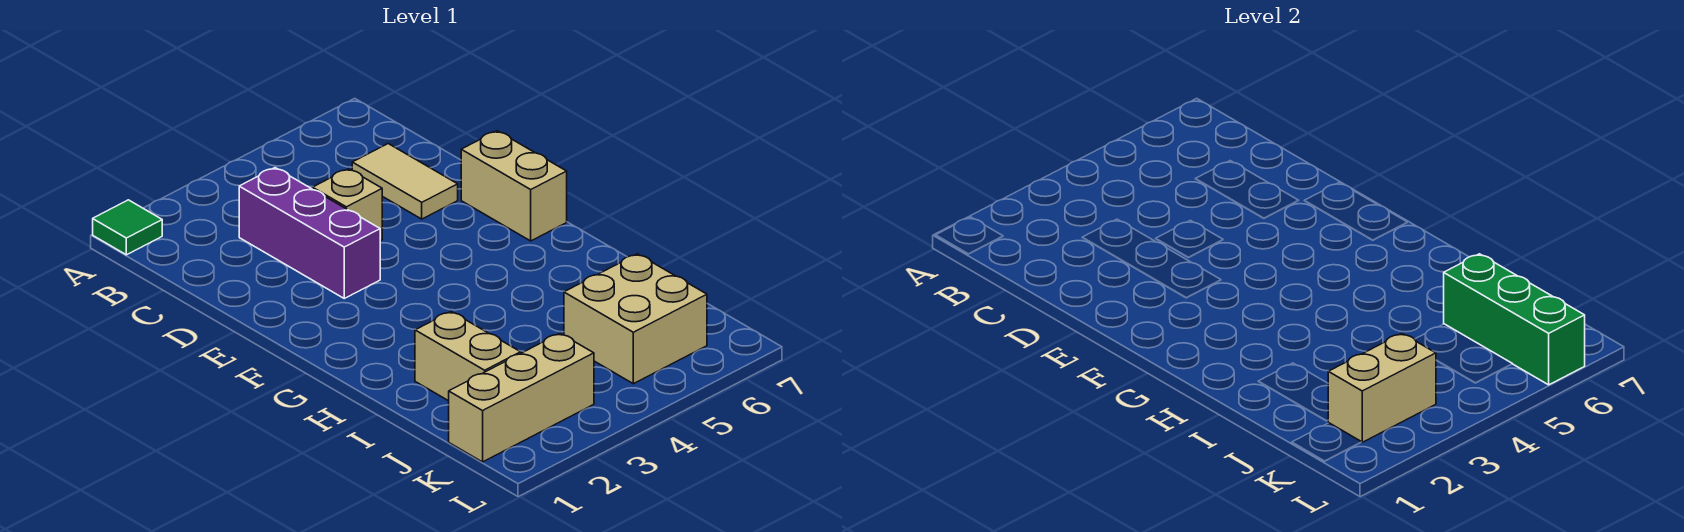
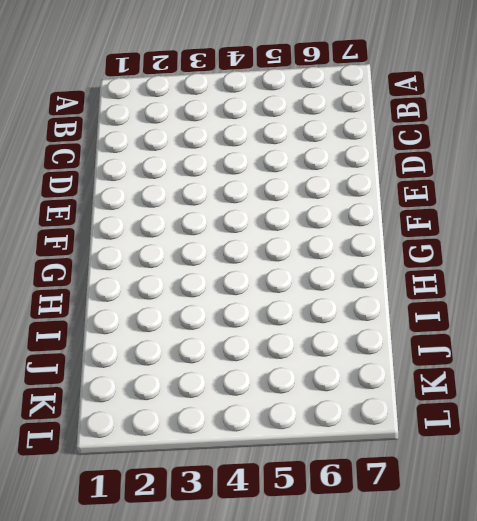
none -> green 1x1 tile [93,200,162,255]
none -> purple 1x3 brick [239,168,380,298]

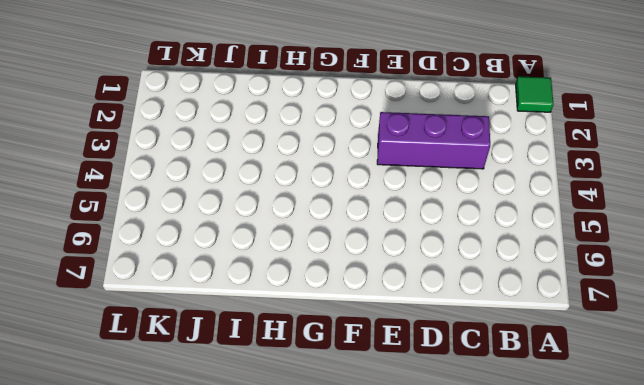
none -> tan 1x2 tile [352,144,458,219]
none -> tan 1x1 brick [312,169,382,241]

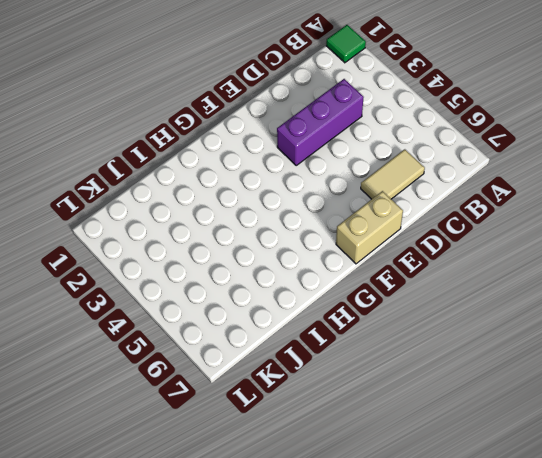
none -> tan 1x1 brick [312,169,382,241]
none -> tan 1x2 brick [415,312,521,401]

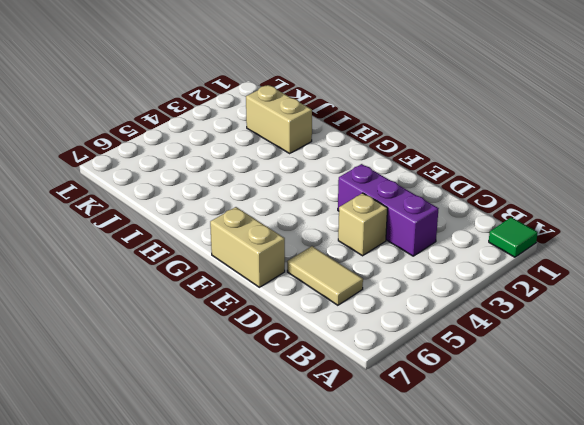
none -> tan 2x2 brick [564,254,707,384]
none -> tan 1x3 brick [449,333,594,462]

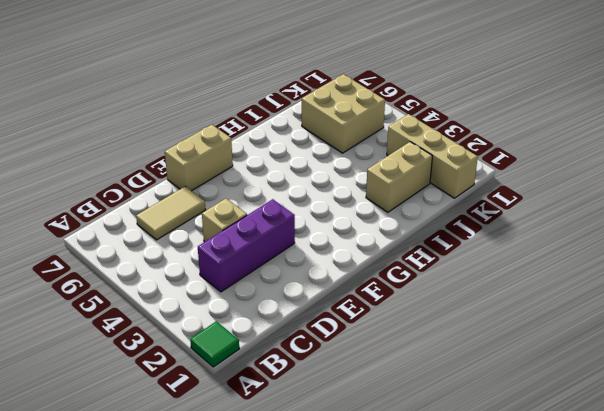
none -> green 1x3 brick [1444,254,1585,385]
none -> tan 1x2 brick [1328,333,1436,442]

